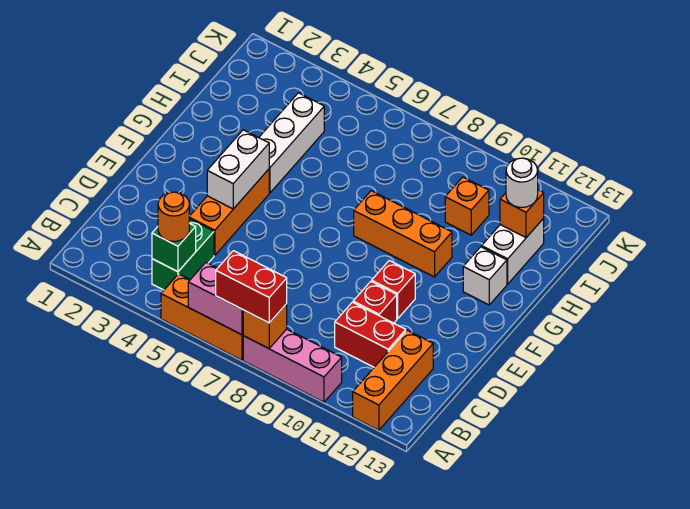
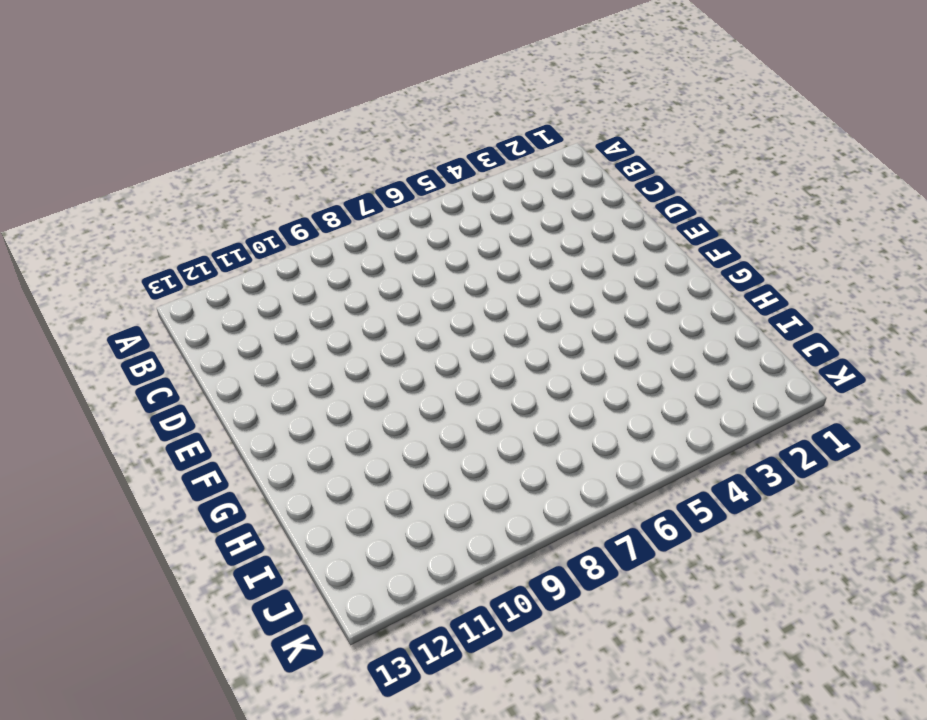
none -> orange 1x3 brick [161,274,243,360]
none -> pink 1x3 brick [243,329,342,402]
none -> orange 1x3 brick [353,330,433,430]

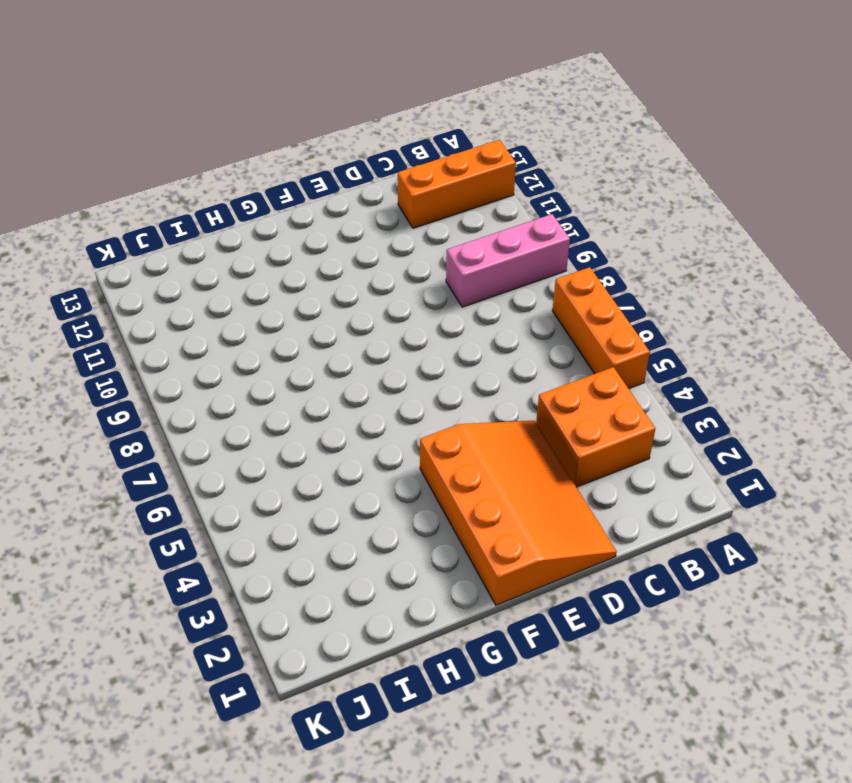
pink 1x3 brick [446,214,570,307] -> pink 1x3 brick turned to [243,329,342,402]
orange 2x2 brick [536,367,655,487] -> green 1x2 brick [152,219,214,290]
orange 3x4 slope [420,421,616,605] -> orange 1x3 brick [189,169,269,256]
none -> red 1x2 brick [335,302,406,367]
none -> red 1x1 brick [353,281,397,323]
none -> red 1x1 brick [372,261,415,319]

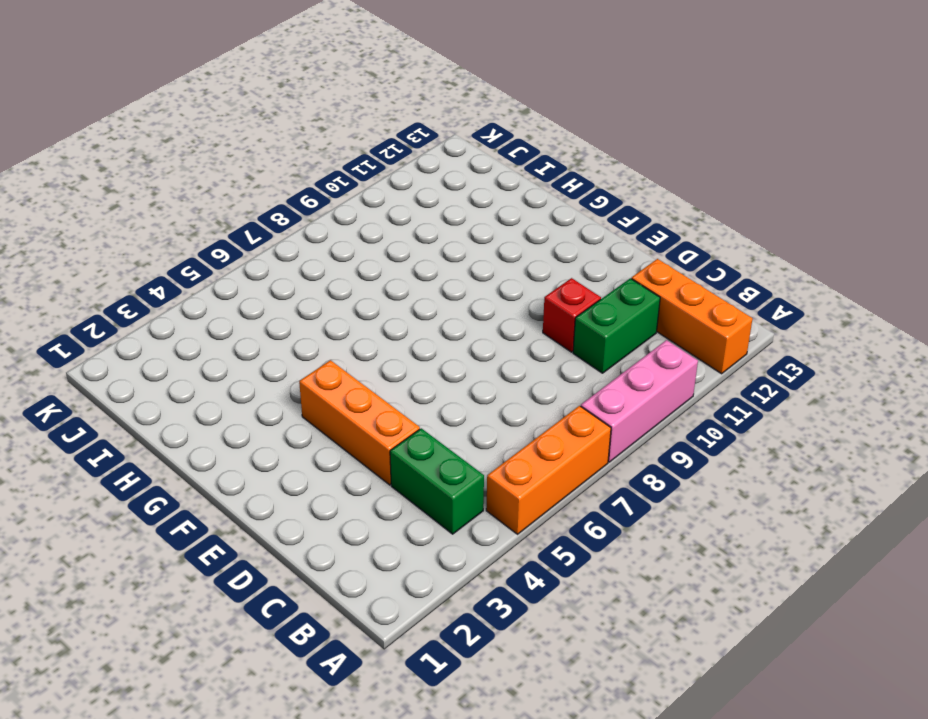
green 1x2 brick [573,278,660,373] -> red 1x2 brick [335,302,406,367]
none -> red 1x1 brick [372,261,415,319]
none -> white 1x3 brick [259,93,324,193]
none -> orange 1x3 brick [354,191,452,277]

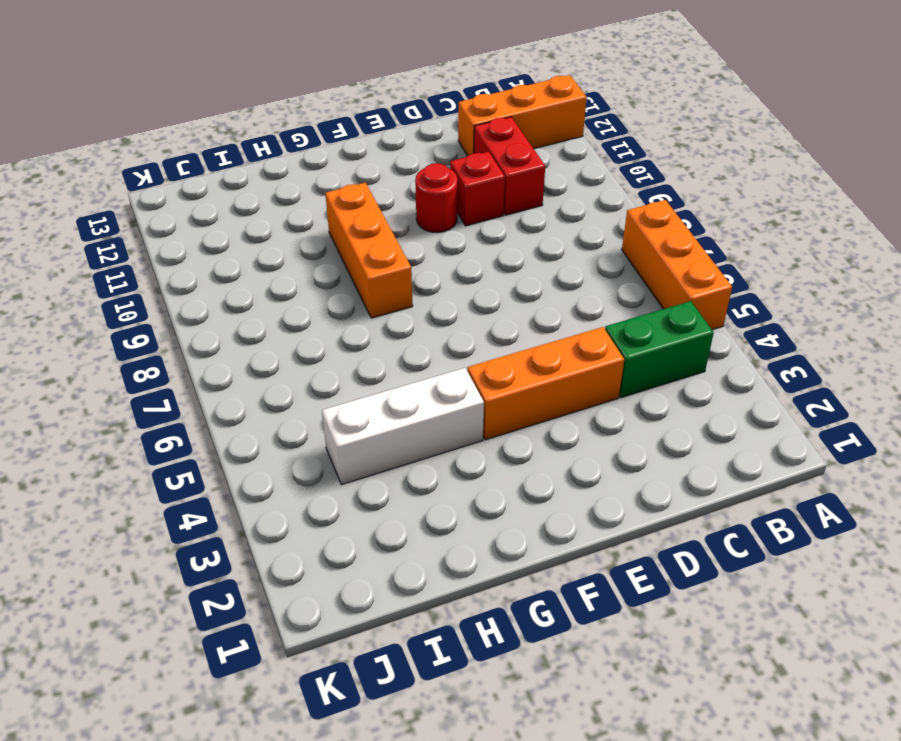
red 1x1 round brick [415,163,458,233] -> red 1x1 brick [372,261,415,319]
none -> pink 1x3 brick [243,329,342,402]
none -> white 1x1 brick [463,247,507,305]
none -> white 1x2 brick [482,218,544,284]

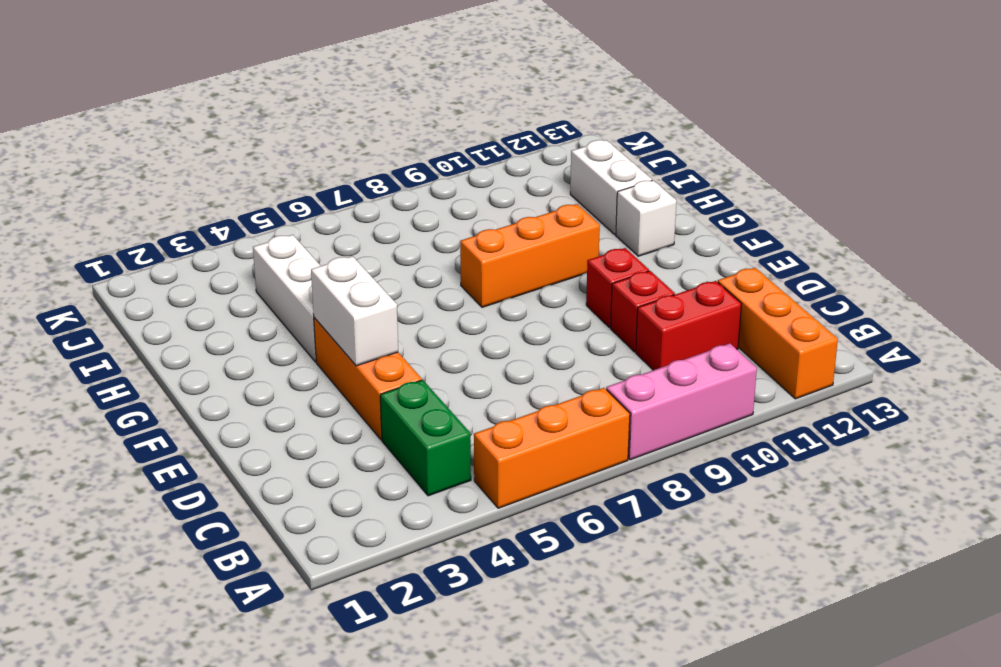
none -> orange 1x1 brick [445,177,489,235]
none -> pink 1x2 brick [188,262,243,335]
none -> orange 1x1 brick [243,304,287,349]

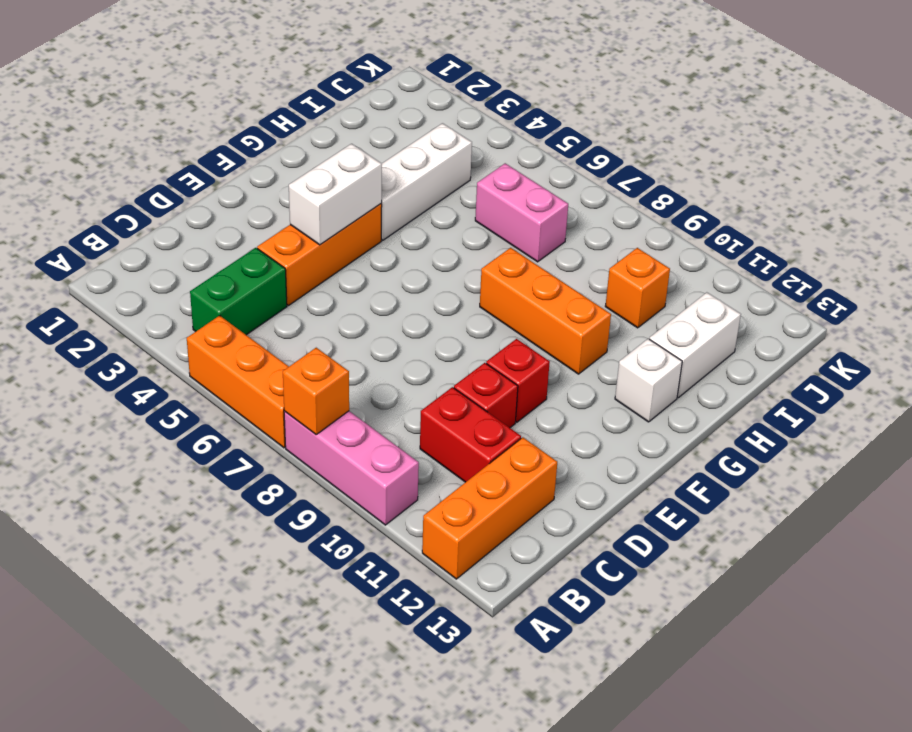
pink 1x2 brick [475,163,568,262] -> pink 1x2 brick moved to [188,262,243,335]
none -> green 1x1 brick [152,223,196,272]
none -> orange 1x1 brick [500,190,544,238]
none -> red 1x2 brick [216,251,287,323]

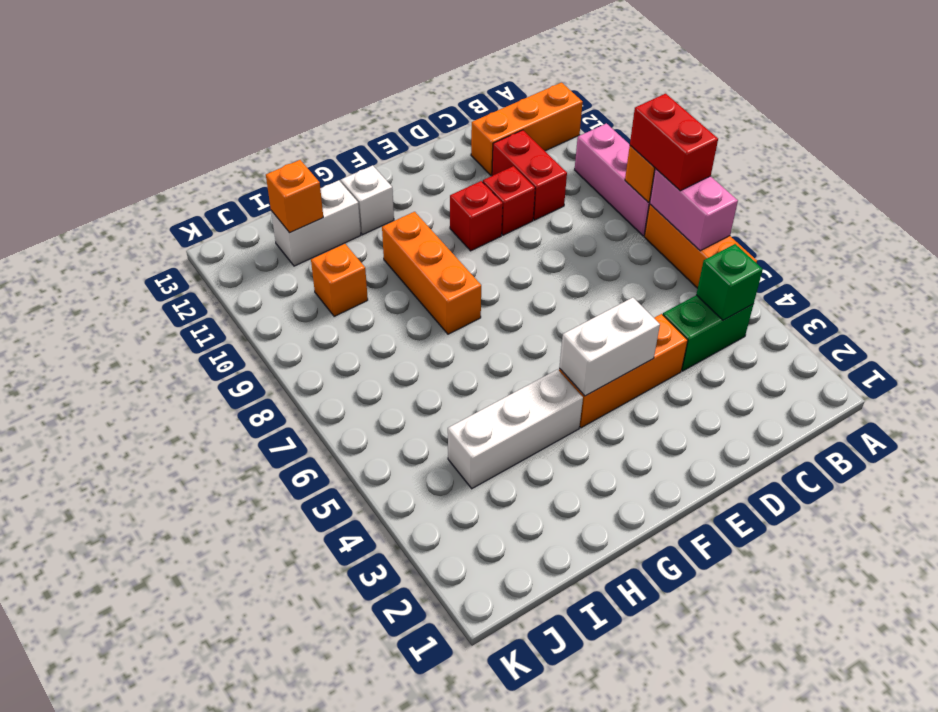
none -> orange 1x1 round brick [158,192,189,241]
none -> white 1x1 round brick [506,158,538,207]

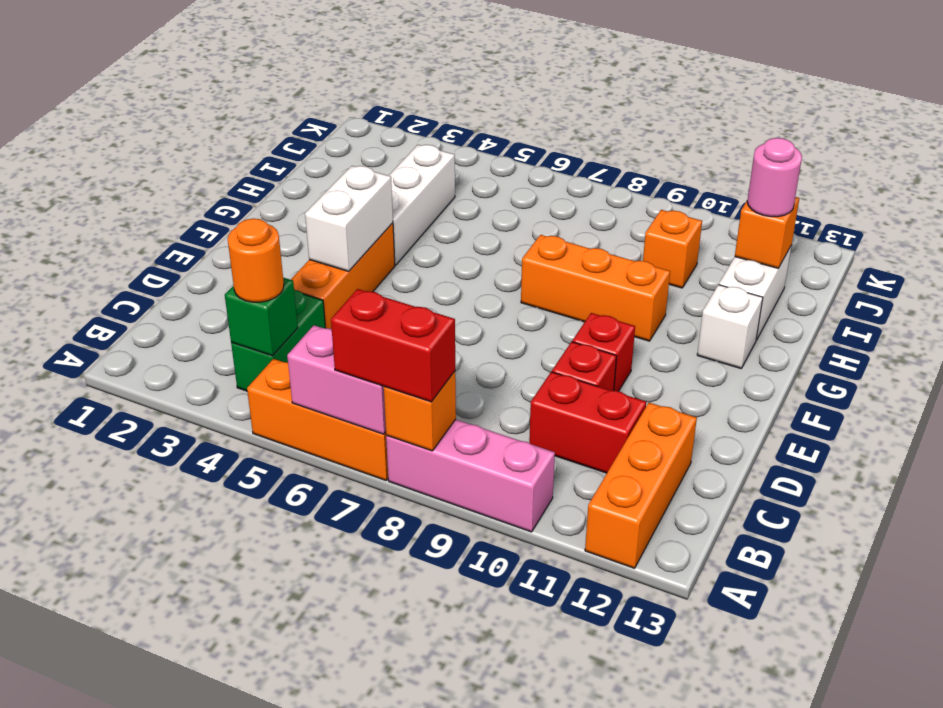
pink 1x1 round brick [747,138,802,217] -> white 1x1 round brick [506,158,538,207]

